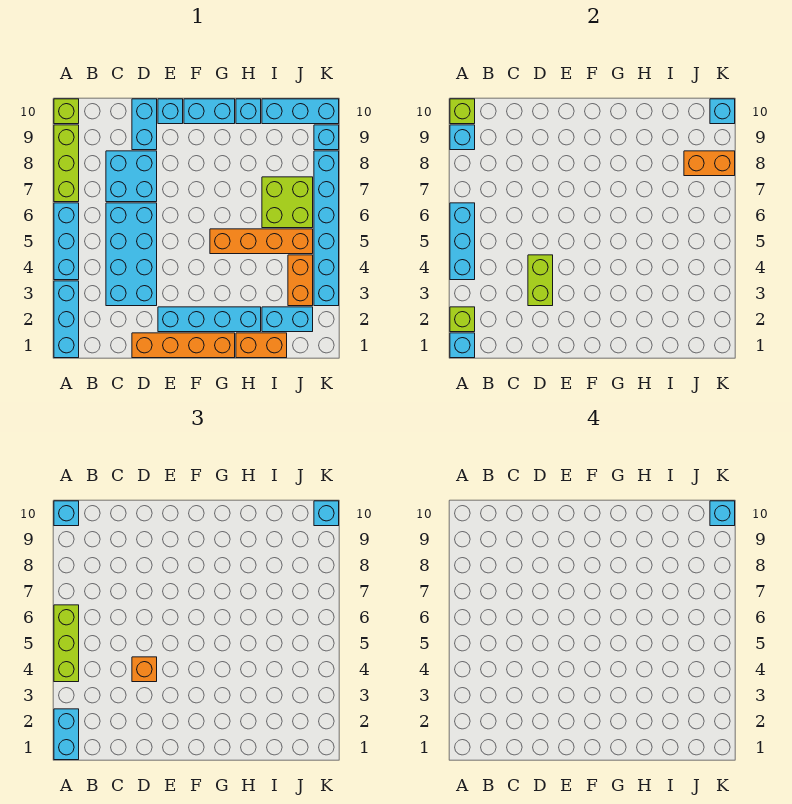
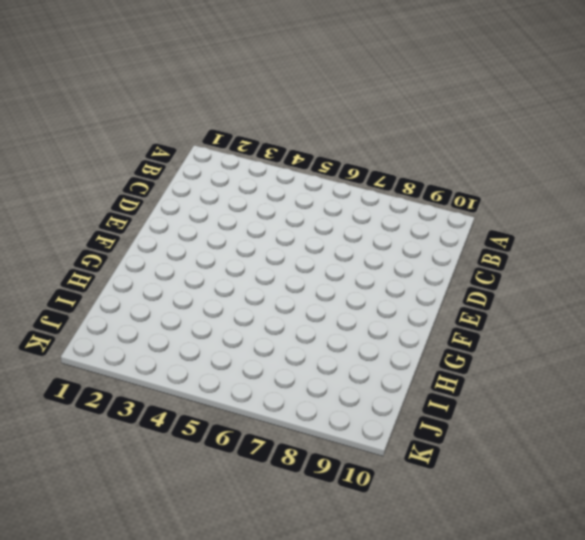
none -> cyan 1x3 brick [54,281,79,358]
none -> cyan 1x3 brick [54,203,79,280]
none -> lime 1x3 brick [54,125,79,202]
none -> lime 1x1 brick [54,99,79,124]

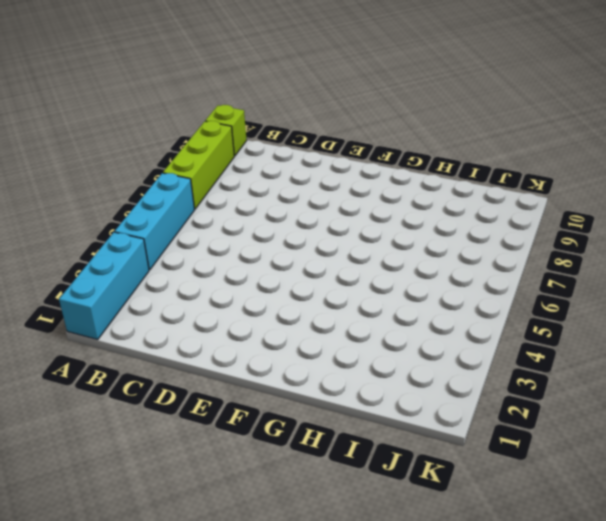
none -> cyan 2x4 brick [106,203,157,306]
none -> cyan 2x2 brick [106,151,157,202]
none -> orange 1x4 brick [132,333,235,358]
none -> cyan 1x2 brick [132,99,157,150]

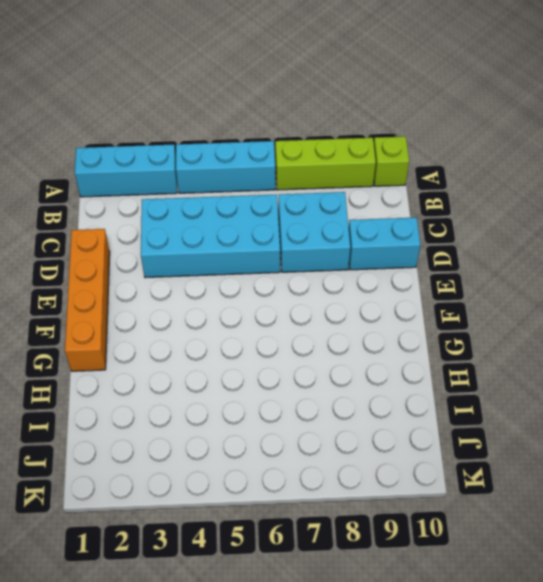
none -> cyan 1x4 brick [158,307,261,332]
none -> cyan 1x1 brick [158,99,183,124]
none -> cyan 1x2 brick [184,99,235,124]
none -> orange 1x4 brick [210,229,313,254]

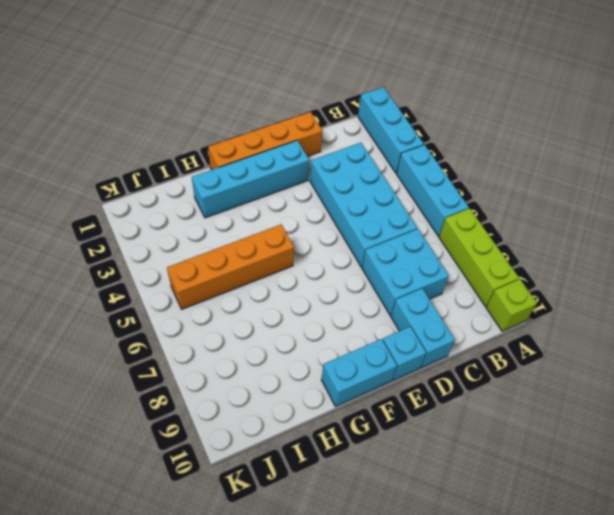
none -> orange 1x2 brick [236,333,287,358]
none -> cyan 1x1 brick [236,99,261,124]
none -> cyan 1x2 brick [262,307,313,332]
none -> lime 2x2 brick [262,177,313,228]

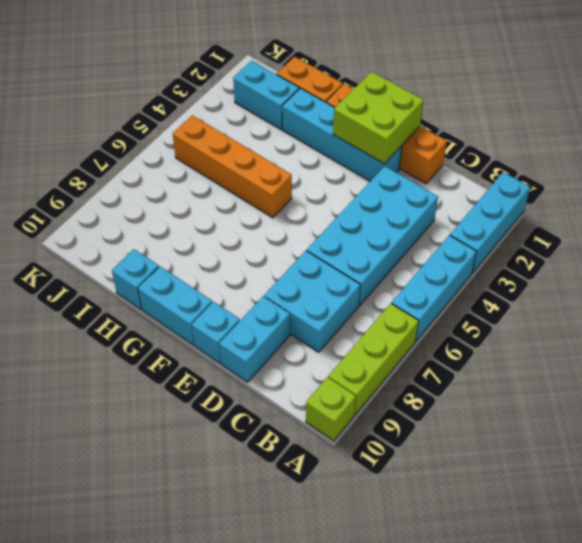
lime 2x2 brick [333,72,424,164] -> lime 2x2 brick moved to [262,177,313,228]
none -> cyan 1x3 brick [262,99,339,124]
none -> orange 1x2 brick [288,255,313,306]
none -> cyan 1x6 brick [314,151,339,306]
none -> cyan 1x1 brick [314,125,339,150]

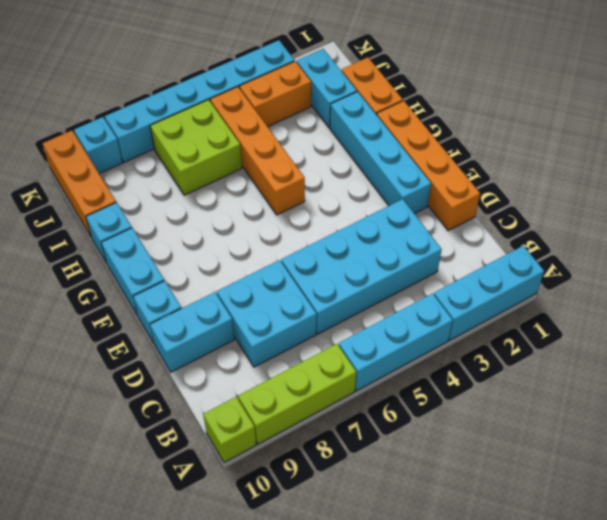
orange 1x3 brick [43,131,116,238] -> cyan 1x3 brick [262,99,339,124]
none -> cyan 1x1 brick [450,333,475,358]
none -> lime 1x1 brick [450,307,475,332]
none -> cyan 1x3 brick [450,203,475,280]
none -> cyan 1x1 brick [450,125,475,150]

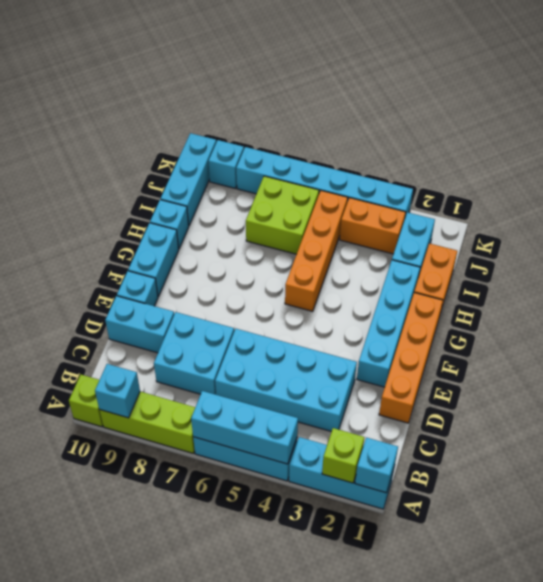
none -> lime 1x1 brick [450,99,475,124]
none -> lime 1x2 brick [528,255,553,306]
none -> orange 1x2 brick [684,151,735,176]
none -> cyan 1x1 brick [710,99,735,124]

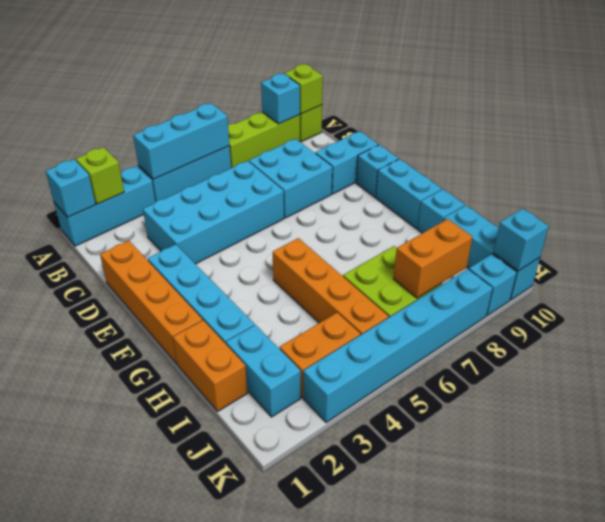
orange 1x2 brick [393,219,472,298] -> orange 1x2 brick turned to [684,151,735,176]
none -> lime 1x2 brick [528,255,553,306]
none -> cyan 1x2 brick [54,709,79,760]
none -> lime 1x3 brick [54,605,79,682]
none -> cyan 1x1 brick [54,501,79,526]

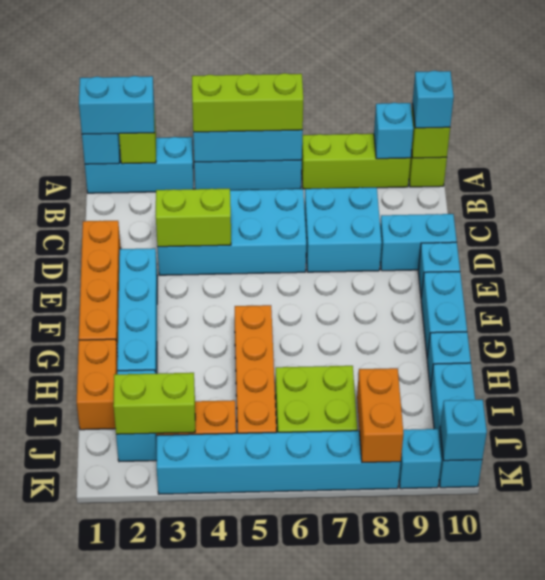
lime 1x2 brick [113,373,195,434] -> none
none -> orange 1x1 brick [132,657,157,682]
none -> cyan 1x1 brick [314,501,339,526]
none -> cyan 1x1 brick [710,501,735,526]

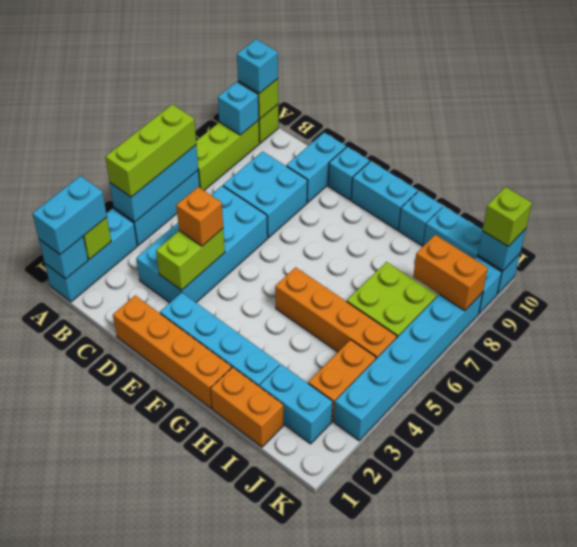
lime 1x1 brick [482,187,532,246] -> cyan 1x1 brick [314,501,339,526]
none -> cyan 1x1 brick [710,501,735,526]

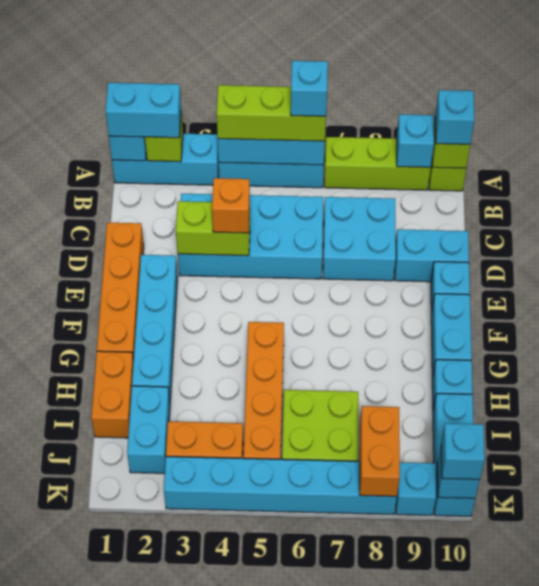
cyan 1x1 brick [291,61,328,116] -> cyan 1x1 brick moved to [710,501,735,526]

